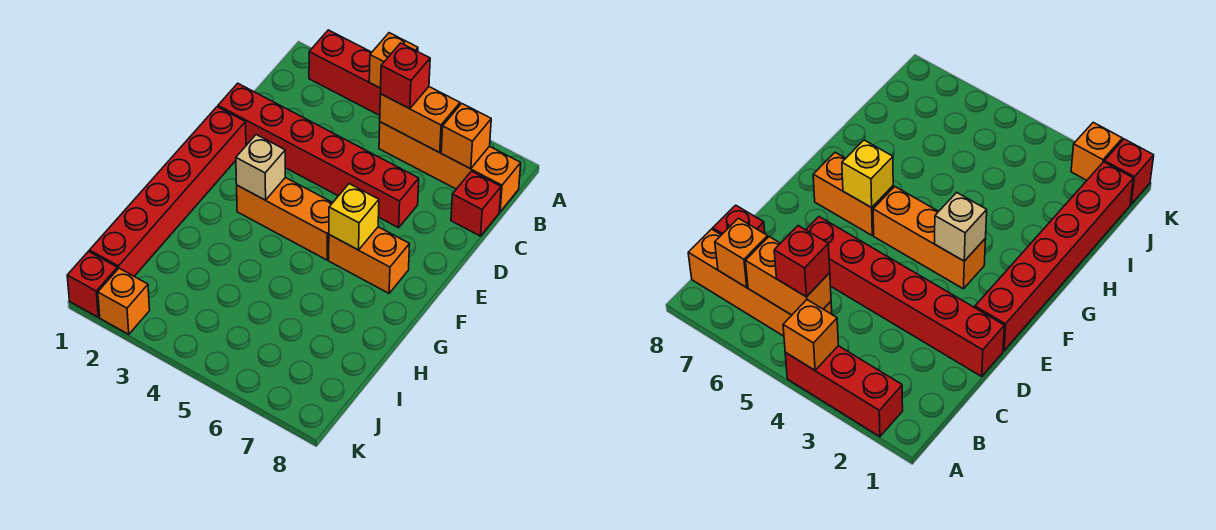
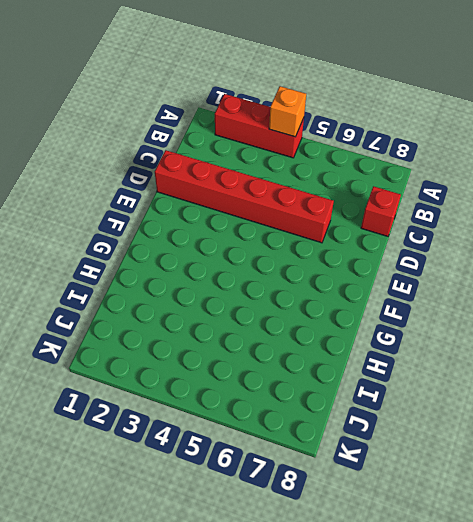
none -> orange 1x4 brick [379,122,521,212]
none -> red 1x6 brick [89,107,246,276]
none -> orange 1x3 brick [237,178,332,260]

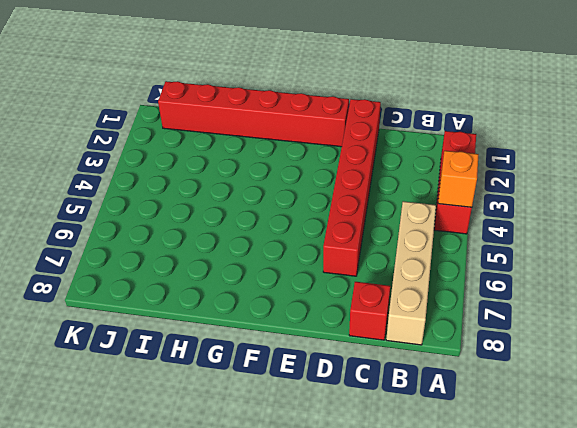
tan 1x4 brick [386,201,436,345] -> orange 1x4 brick [379,122,521,212]
none -> orange 1x3 brick [237,178,332,260]
none -> orange 1x2 brick [329,227,410,293]
none -> red 1x1 brick [67,251,118,317]

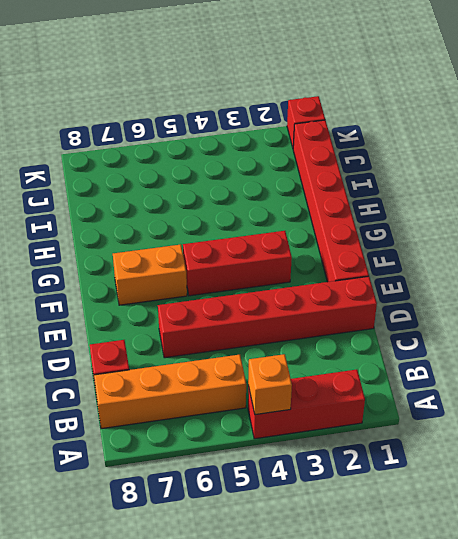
red 1x3 brick [183,231,292,296] -> orange 1x3 brick [237,178,332,260]
none -> orange 1x1 brick [98,268,150,334]
none -> orange 1x2 brick [380,87,460,153]
none -> orange 1x1 brick [441,103,491,169]

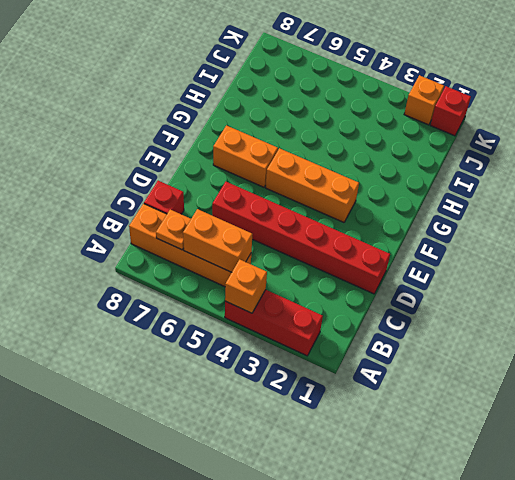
orange 1x1 plate [156,210,191,250] -> orange 1x1 brick [441,103,491,169]
none -> red 1x6 brick [89,107,246,276]
none -> tan 1x1 brick [236,135,285,200]
none -> yellow 1x1 brick [329,184,379,250]

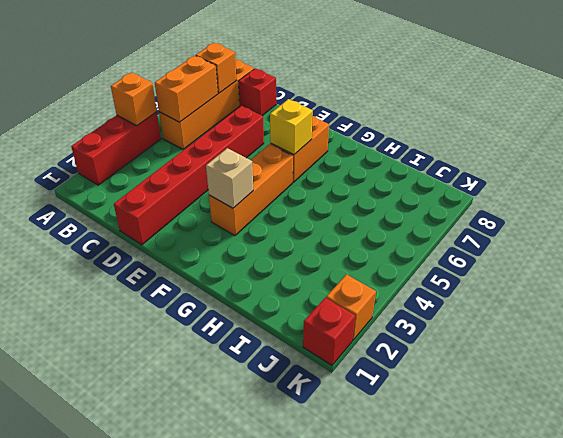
none -> red 1x6 brick [89,107,246,276]
none -> red 1x1 brick [380,43,430,109]

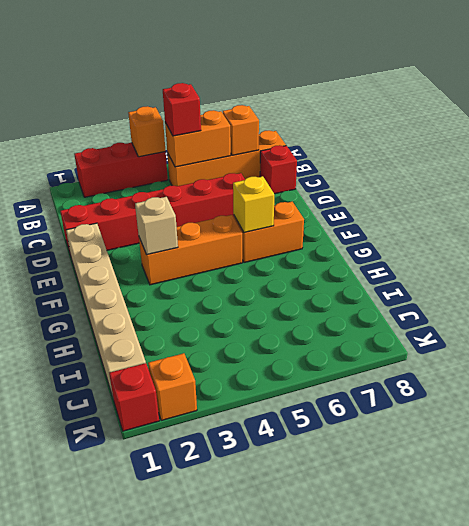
tan 1x6 brick [66,223,146,397] -> red 1x6 brick [89,107,246,276]

